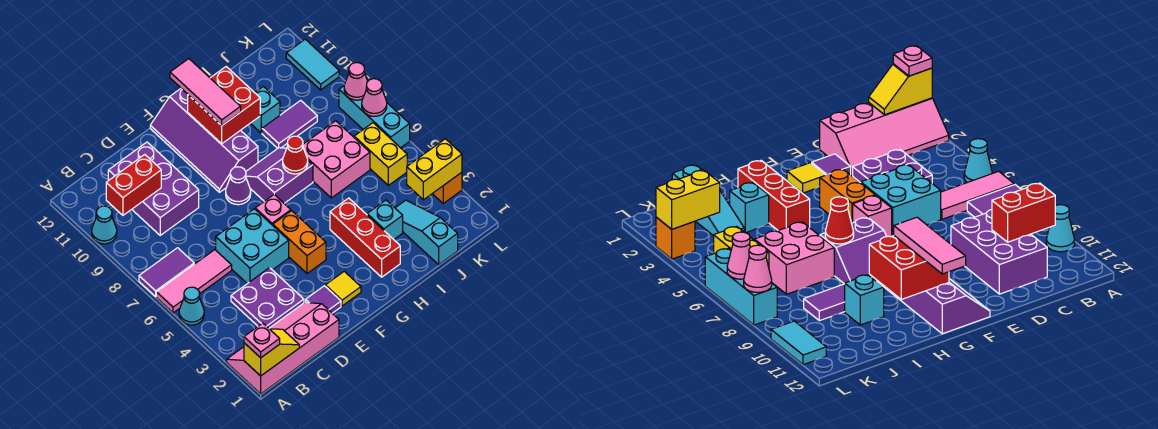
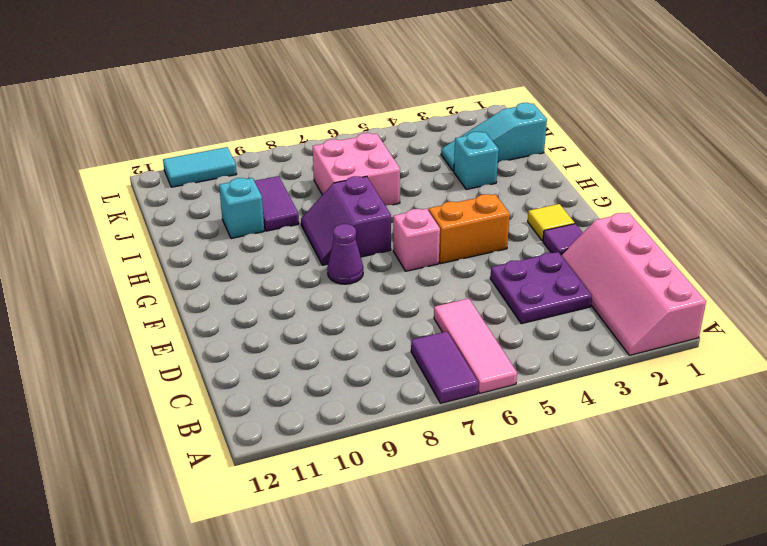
none -> cyan 1x1 cone [179,287,204,325]
none -> cyan 1x1 cone [92,206,117,244]
none -> purple 2x3 brick [108,142,199,235]
none -> cyan 2x2 brick [216,209,289,284]

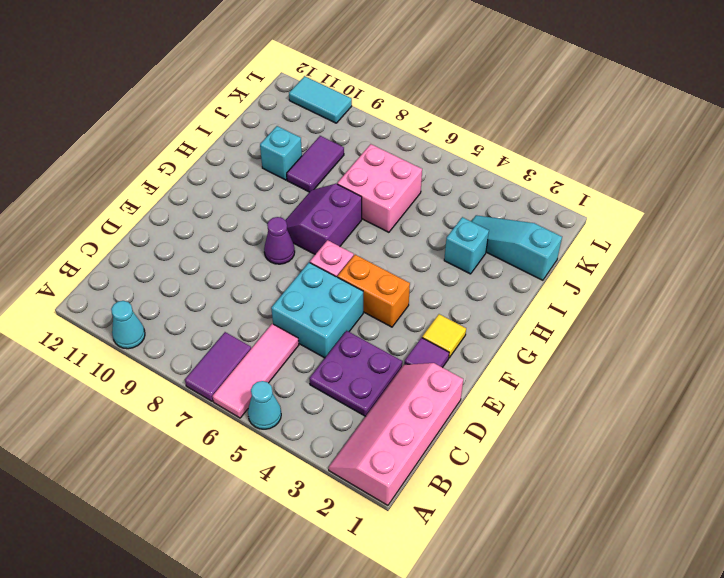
none -> purple 2x3 brick [108,142,199,235]
none -> purple 2x4 slope [150,89,258,192]
none -> red 1x3 brick [330,198,400,277]
none -> yellow 1x2 brick [354,123,407,185]

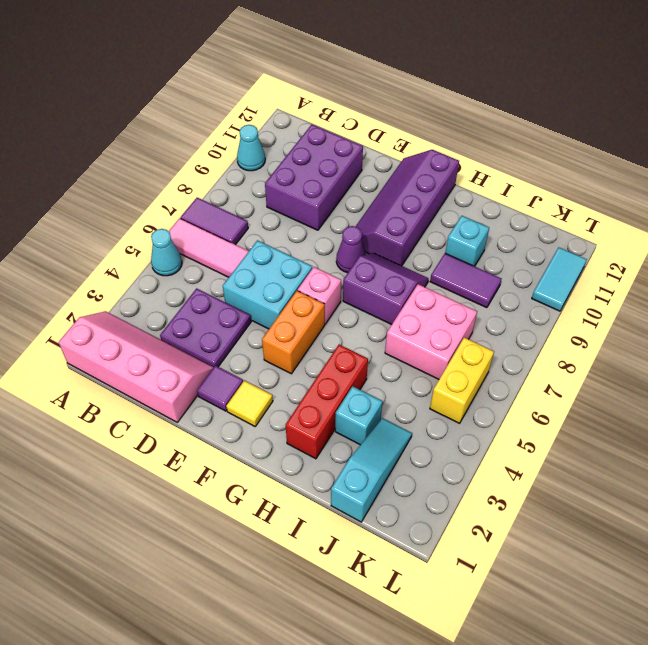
none -> orange 1x1 brick [432,172,462,203]
none -> cyan 1x3 brick [339,86,410,148]
none -> yellow 1x2 slope [244,329,299,376]
none -> red 1x2 brick [106,155,161,215]

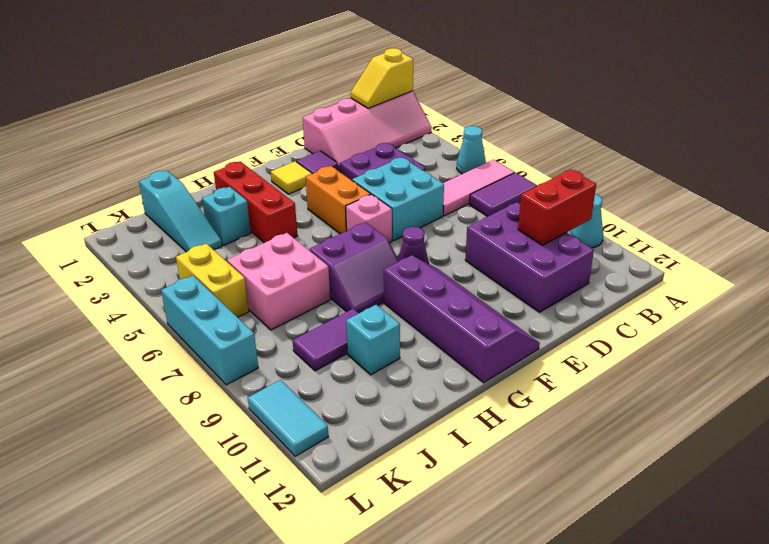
none -> orange 1x1 brick [432,172,462,203]
none -> red 2x2 brick [188,67,260,144]
none -> red 1x1 cone [283,136,308,174]
none -> yellow 1x2 brick [407,139,462,200]

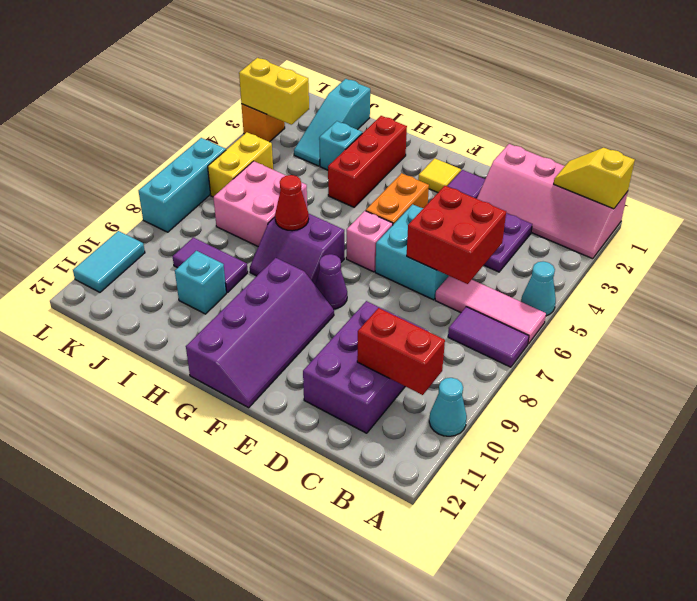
red 2x2 brick [407,186,506,284] -> red 2x2 brick moved to [188,67,260,144]
none -> pink 1x1 cone [362,79,387,116]
none -> pink 1x1 cone [344,63,368,100]
none -> pink 1x1 plate [244,323,280,358]
none -> pink 1x3 tile [170,59,241,126]

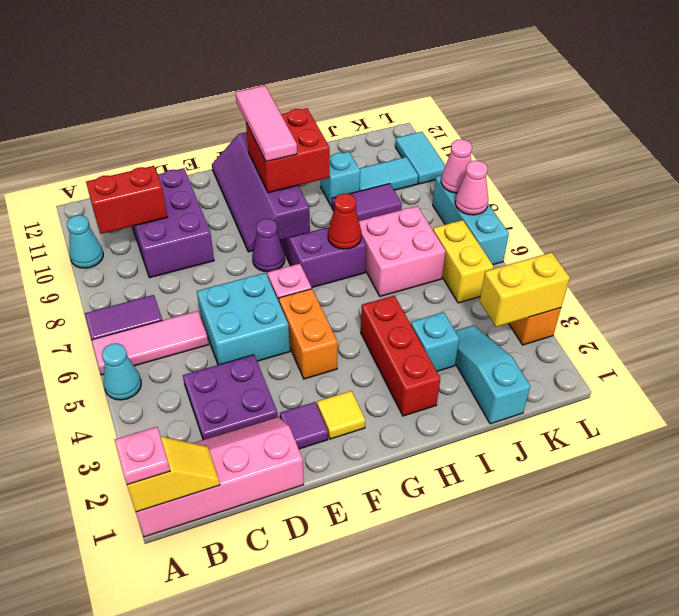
cyan 1x2 tile [359,157,418,191] -> none

